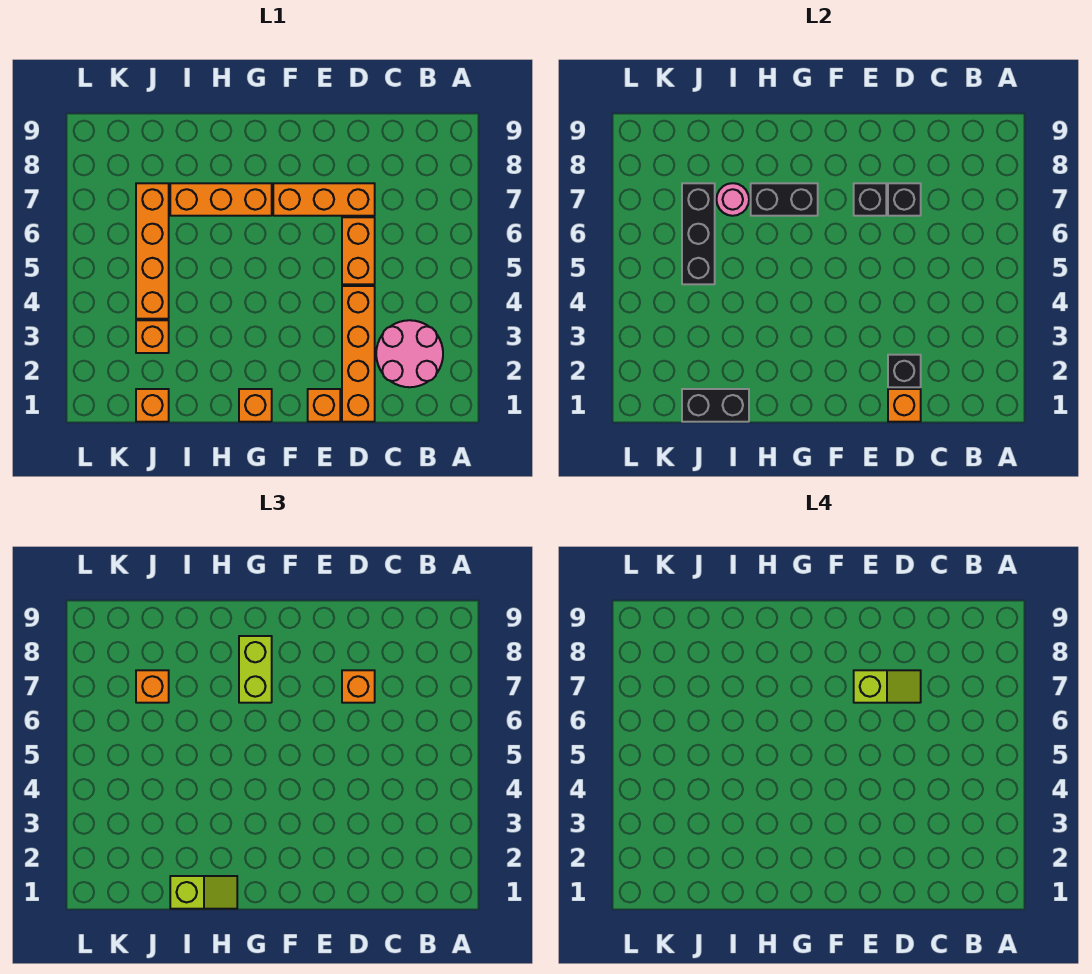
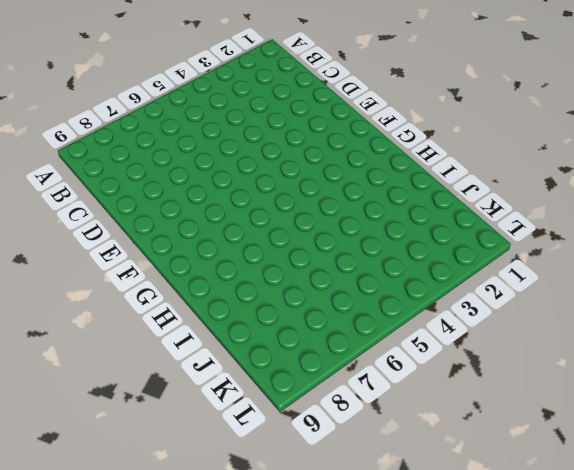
none -> pink 2x2 round brick [376,320,443,387]
none -> orange 1x4 brick [342,286,375,422]
none -> orange 1x2 brick [342,217,375,284]

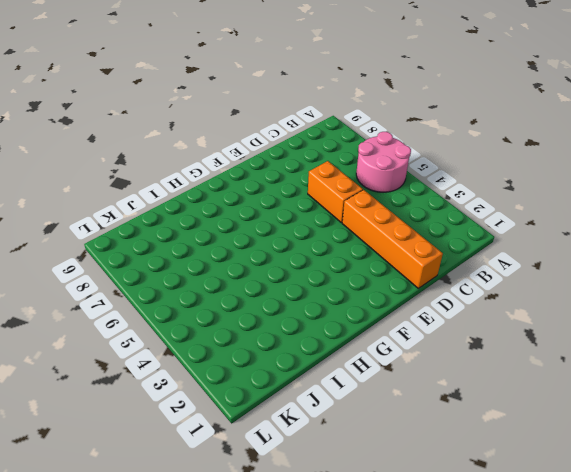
pink 2x2 round brick [356,132,411,192] -> pink 2x2 round brick moved to [376,320,443,387]
none -> orange 1x3 brick [273,183,375,216]
none -> orange 1x1 brick [308,389,340,422]
none -> orange 1x1 brick [239,389,272,422]

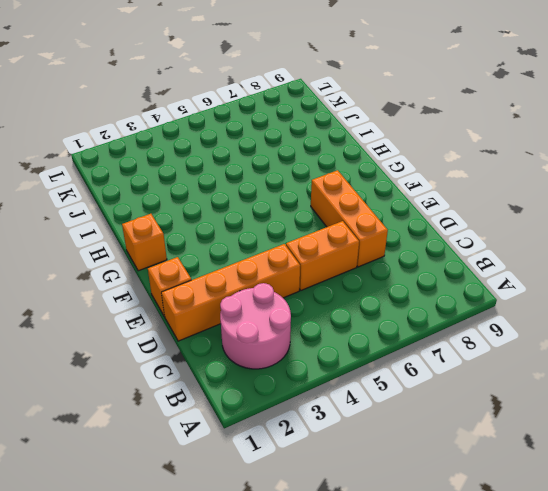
none -> orange 1x3 brick [170,183,272,216]
none -> orange 1x1 brick [136,389,169,422]
none -> orange 1x1 brick [136,320,169,353]

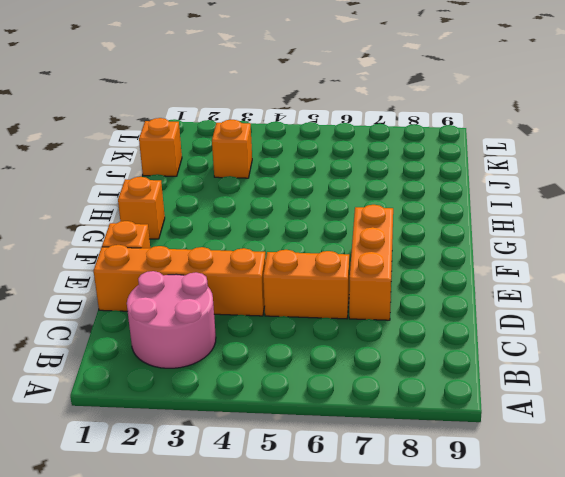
none -> orange 1x3 brick [170,183,272,216]
none -> orange 1x4 brick [136,183,169,319]
none -> orange 1x1 brick [888,389,921,422]

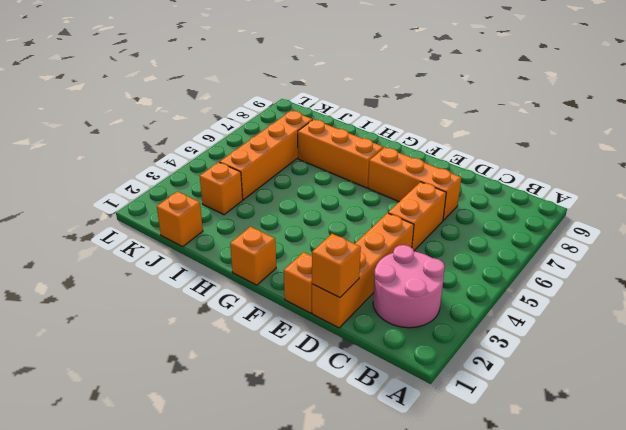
none -> black 1x1 brick [888,355,921,387]
none -> black 1x1 brick [888,183,921,216]
none -> black 1x1 brick [854,183,886,216]

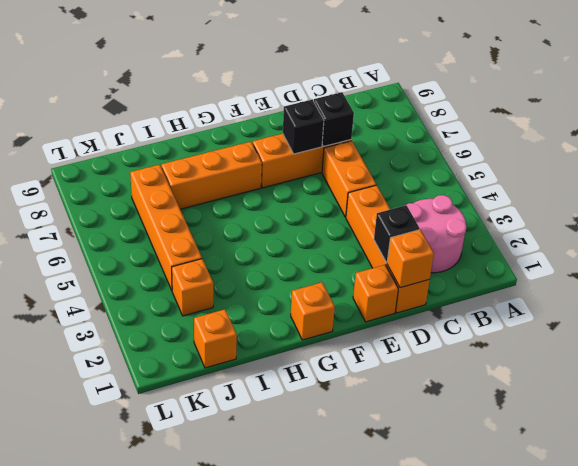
none -> black 1x2 brick [751,183,818,216]
none -> black 1x2 brick [682,389,749,422]
none -> pink 1x1 round brick [716,183,749,216]

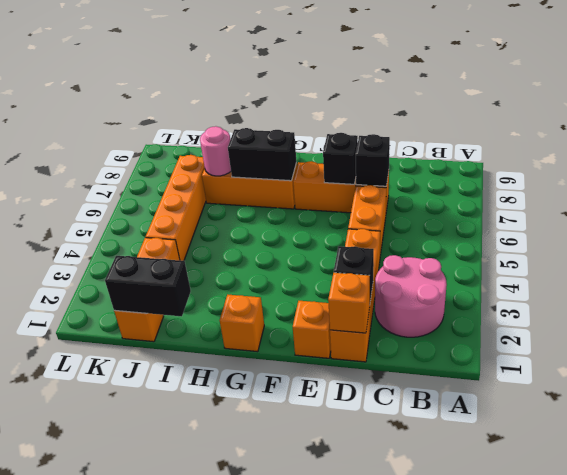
none -> black 1x3 brick [682,183,715,284]
none -> orange 1x1 brick [342,670,375,703]
none -> lime 1x2 brick [239,636,272,703]

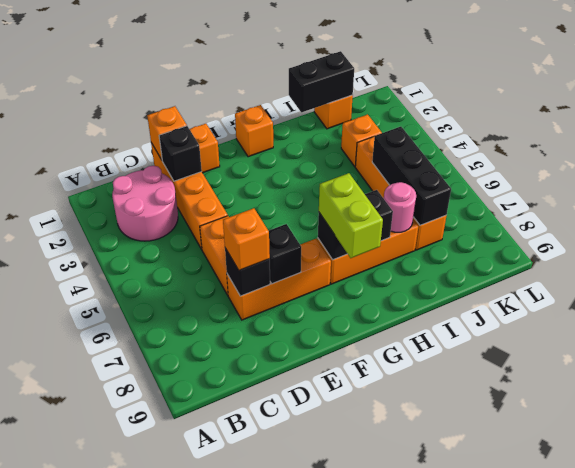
none -> lime 1x2 slope [170,876,237,909]
none -> orange 1x1 brick [136,670,169,703]
none -> lime 1x2 slope [854,670,921,703]

